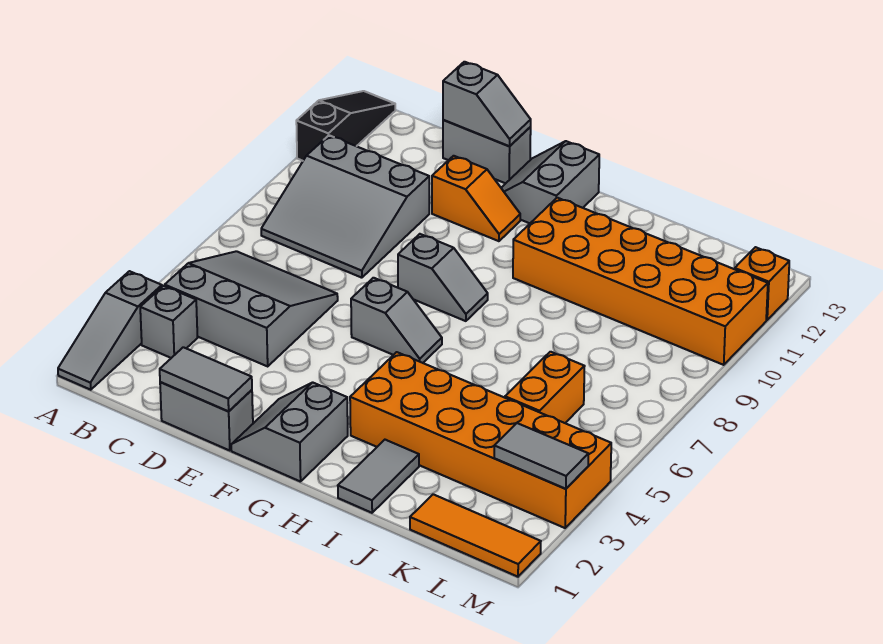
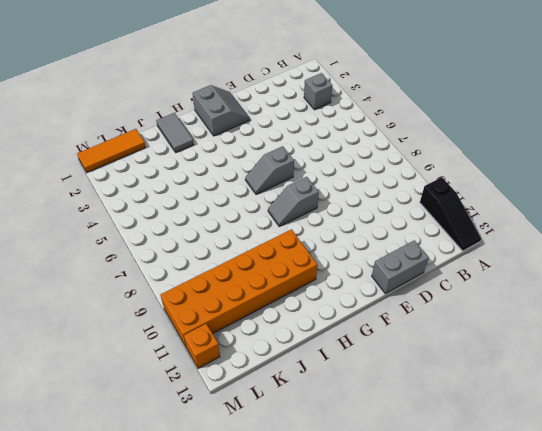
none -> grey 1x3 slope [58,271,162,390]
none -> grey 3x3 slope [165,251,338,366]
none -> grey 3x3 slope [261,135,429,278]

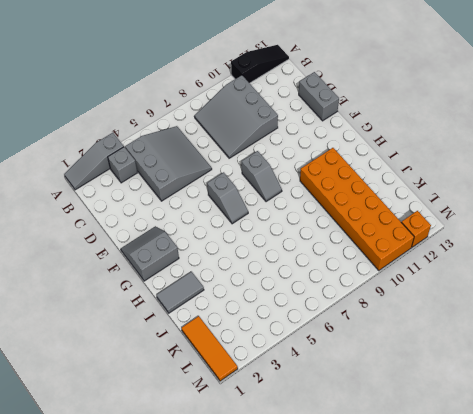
none -> grey 1x2 brick [160,382,253,450]
none -> orange 1x2 slope [432,156,520,241]
none -> grey 2x2 slope [501,141,599,223]

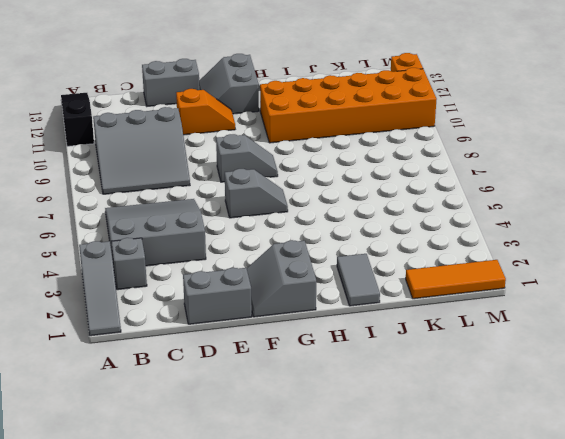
none -> orange 2x6 brick [350,352,611,528]
none -> orange 1x2 brick [505,352,585,423]
none -> grey 1x2 tile [160,347,252,411]

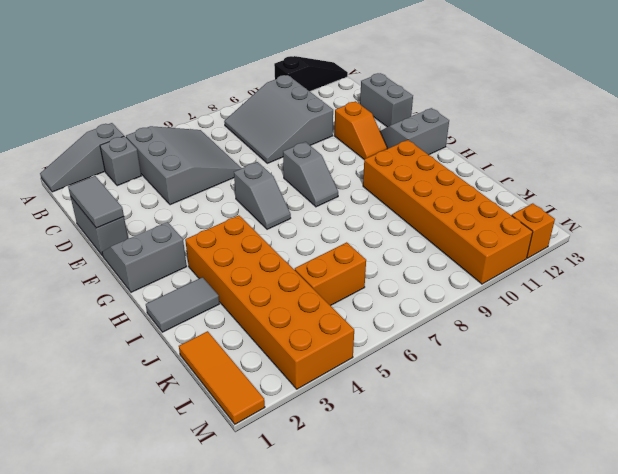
none -> grey 1x2 slope [443,62,531,146]
none -> grey 1x2 tile [494,423,588,489]

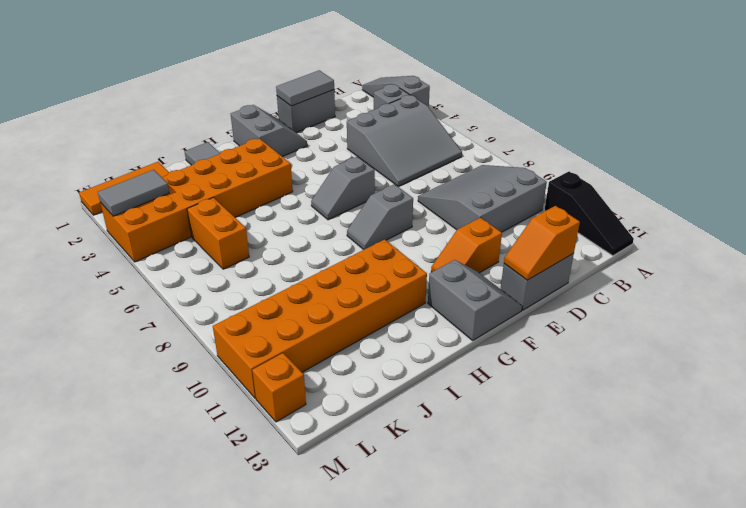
orange 1x2 slope [504,206,580,280] -> grey 1x2 slope [443,62,531,146]

